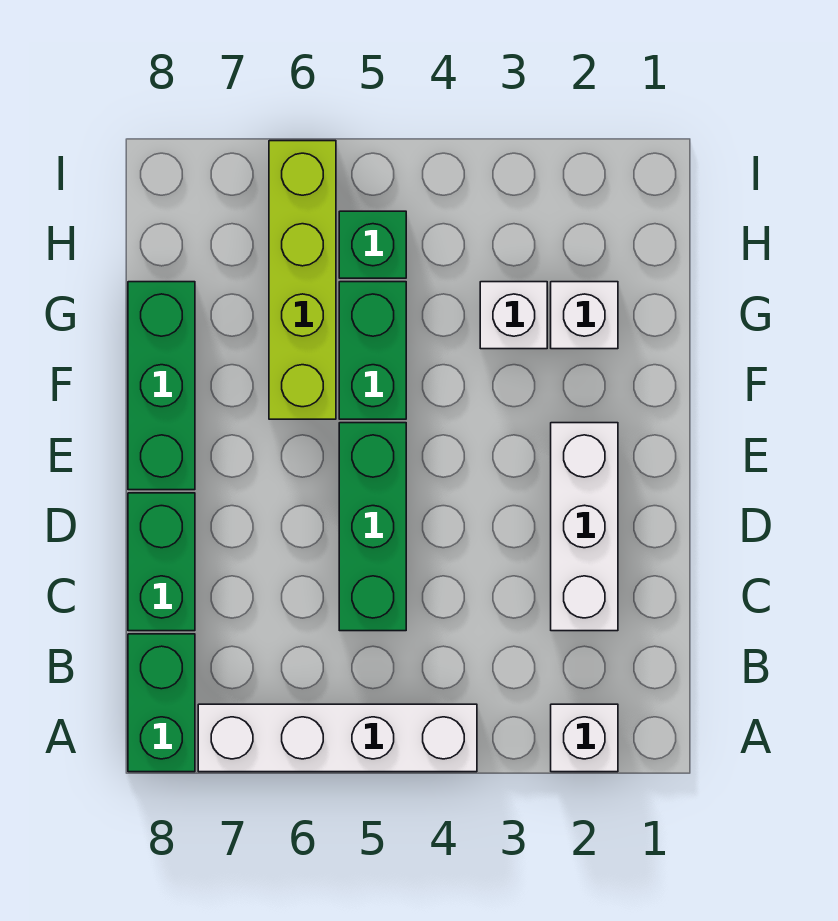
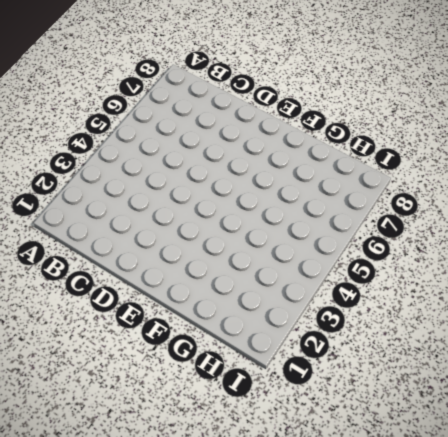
none -> white 1x1 brick [551,704,618,772]
none -> white 1x4 brick [198,704,477,772]
none -> green 1x2 brick [128,634,195,772]

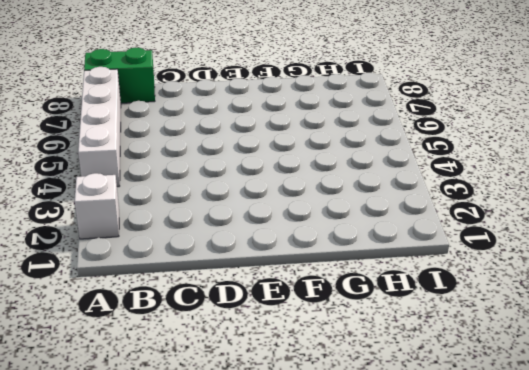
none -> white 1x3 brick [551,423,618,631]
none -> green 1x3 brick [339,423,406,631]
none -> green 1x2 brick [128,493,195,631]

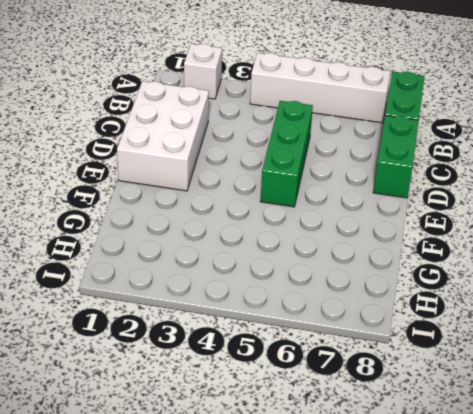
white 2x3 brick [117,81,209,191] -> white 1x3 brick [551,423,618,631]
none -> green 1x3 brick [128,282,195,490]
none -> green 1x2 brick [339,282,406,419]
none -> lime 1x4 brick [269,141,336,419]

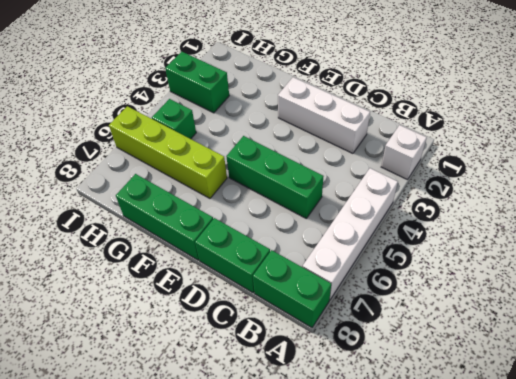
green 1x2 brick [165,52,229,113] -> green 1x2 brick moved to [339,282,406,419]
none -> white 1x1 brick [551,282,618,349]
none -> white 1x1 brick [480,282,547,349]

